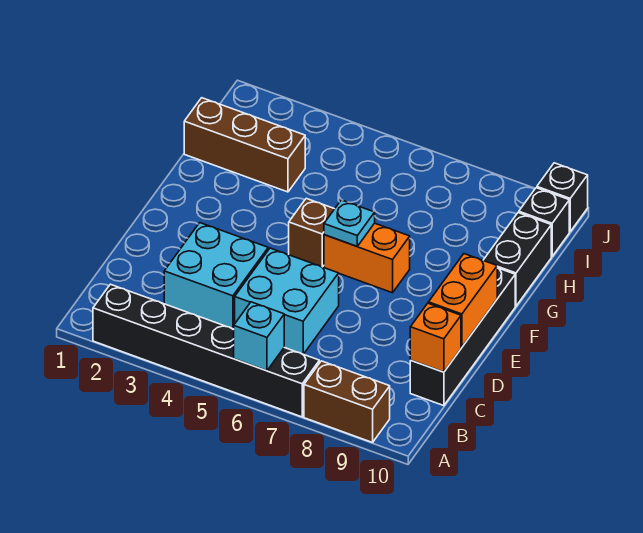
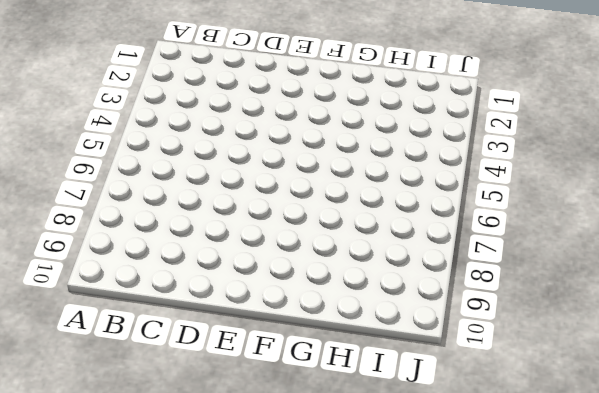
none -> black 1x6 brick [93,284,319,417]
none -> brown 1x2 brick [304,361,390,442]
none -> cyan 2x2 brick [164,223,268,329]

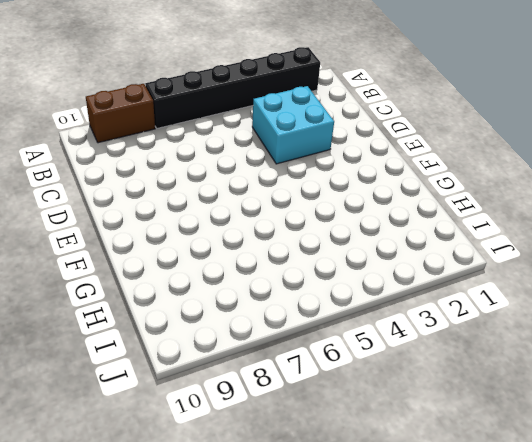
none -> cyan 2x2 brick [235,248,339,354]
none -> black 1x4 brick [410,268,515,406]
none -> brown 1x1 brick [289,199,334,267]

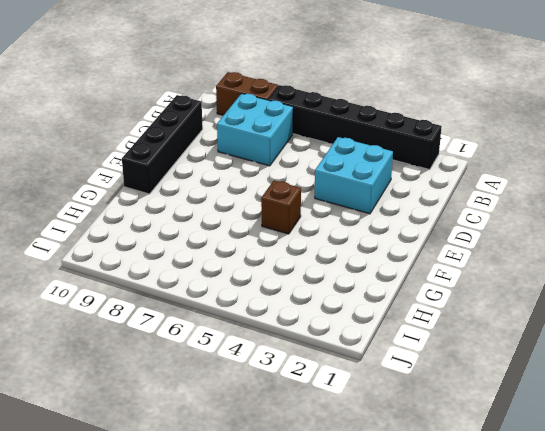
cyan 2x2 brick [217,93,293,166] -> cyan 2x2 brick moved to [235,248,339,354]
none -> orange 1x2 brick [324,223,410,293]
none -> black 1x2 brick [483,213,551,306]
none -> brown 1x3 brick [184,98,305,192]

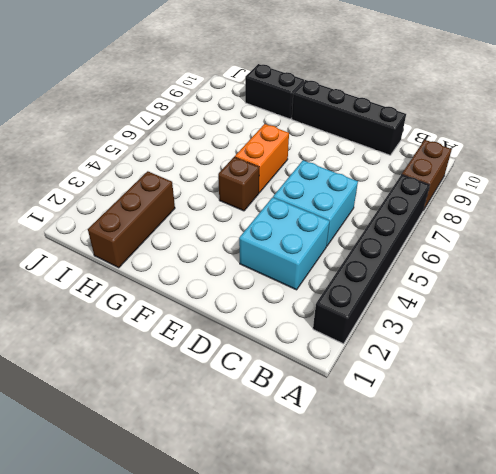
none -> black 1x1 brick [519,188,569,256]
none -> black 1x1 brick [537,163,588,232]
none -> cyan 1x1 brick [234,302,284,371]

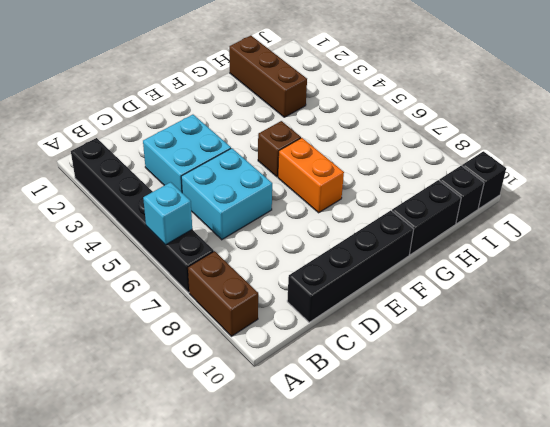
none -> orange 1x1 brick [410,303,461,372]
none -> orange 1x2 brick [428,254,497,347]
none -> cyan 1x1 plate [324,200,375,246]

